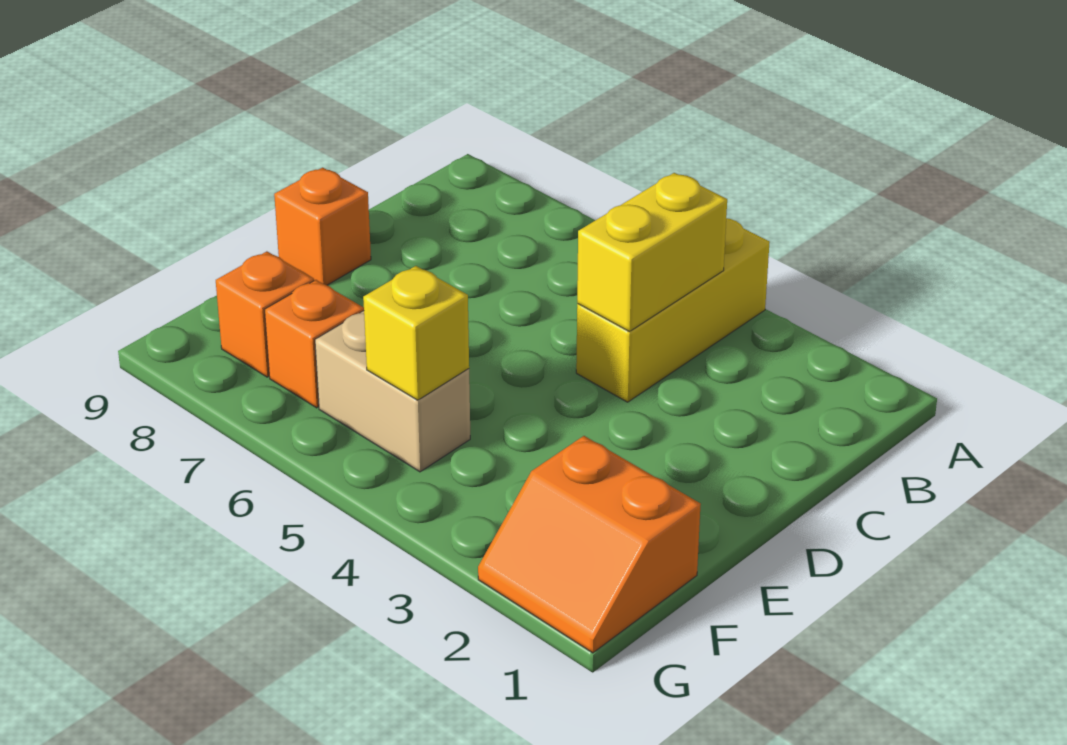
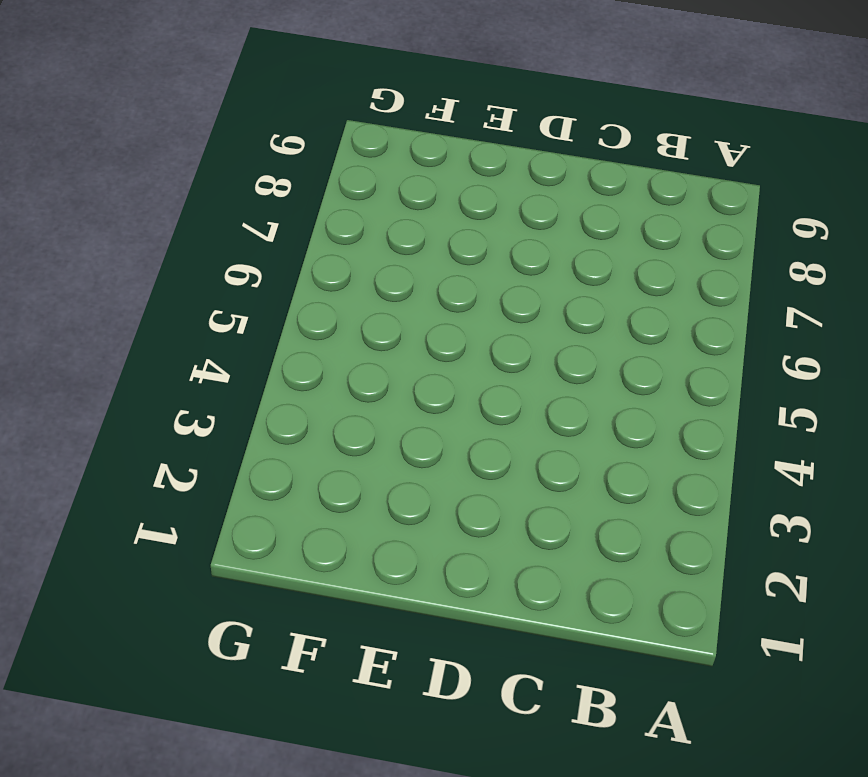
none -> yellow 1x3 brick [576,218,770,402]
none -> orange 1x1 brick [274,168,371,285]

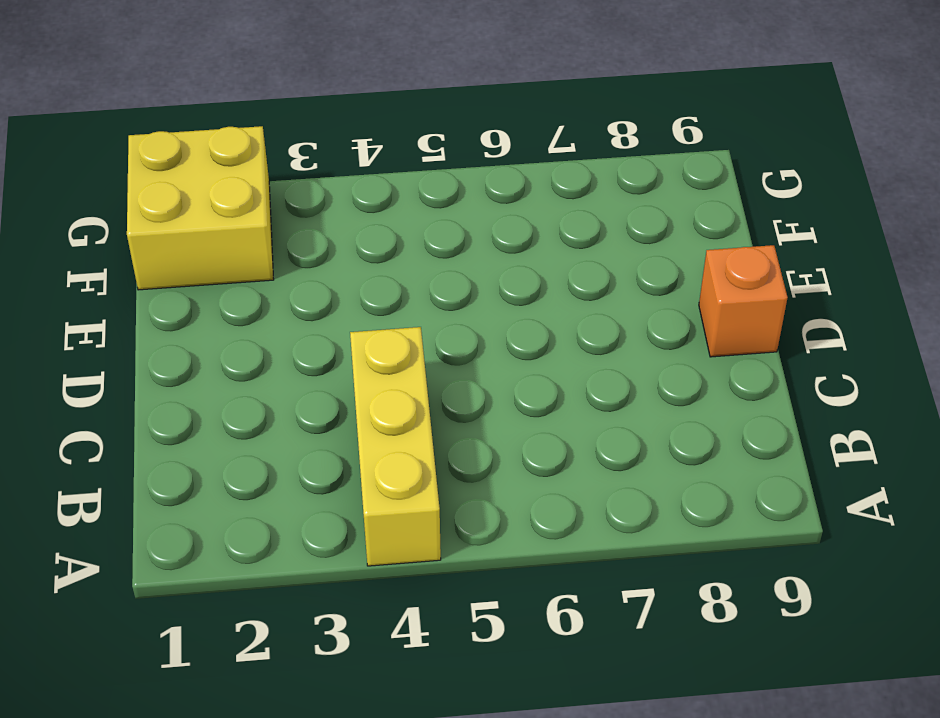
yellow 2x2 brick [127,126,274,290] -> orange 2x2 slope [478,436,701,653]
none -> tan 1x2 brick [315,311,470,472]
none -> orange 1x1 brick [265,280,364,408]

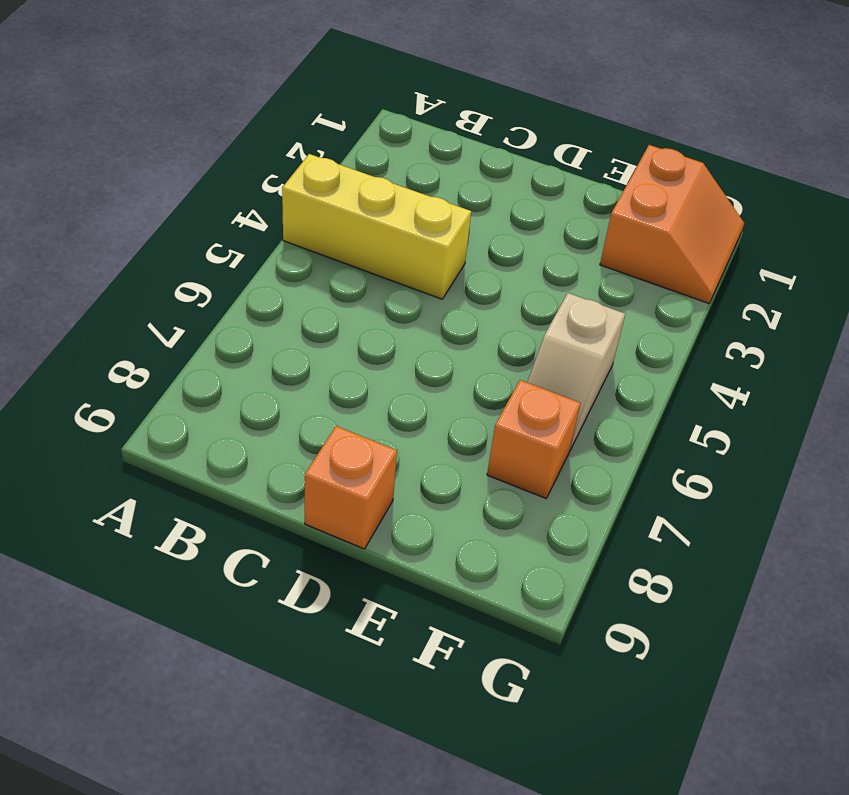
tan 1x2 slope [527,293,625,450] -> tan 1x2 brick [315,311,470,472]
none -> orange 1x1 brick [216,251,314,377]
none -> yellow 1x2 brick [577,173,727,332]

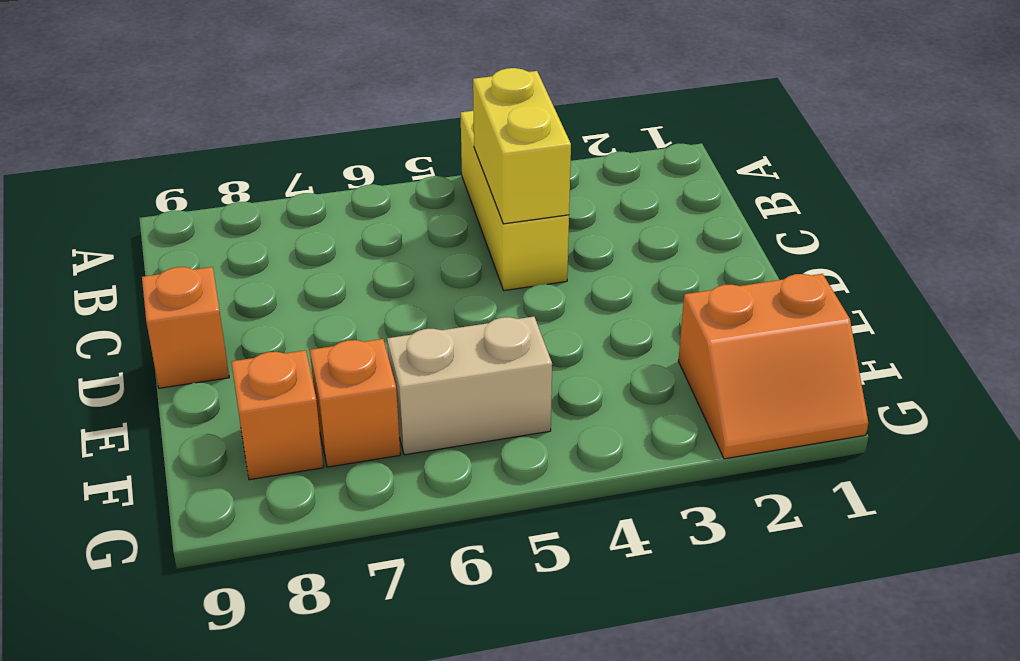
none -> yellow 1x1 brick [363,266,469,400]

